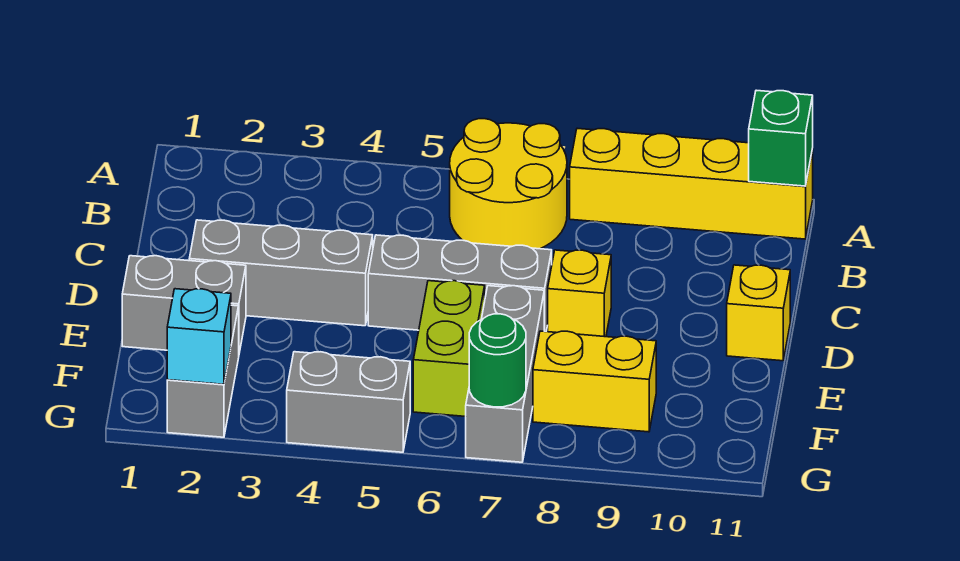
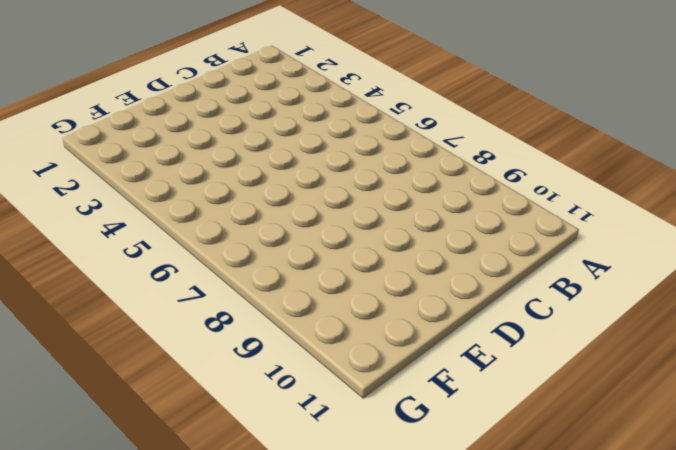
none -> yellow 2x2 round brick [450,119,567,249]
none -> yellow 1x4 brick [570,128,813,239]
none -> grey 1x3 brick [189,220,373,326]

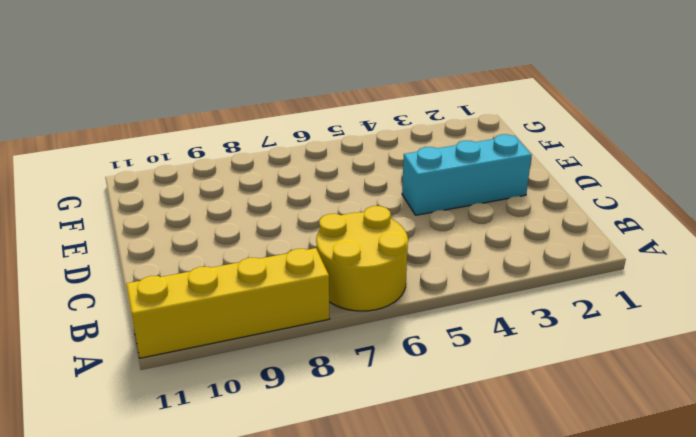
cyan 1x3 brick [402,134,532,215] -> grey 1x3 brick [189,220,373,326]
none -> grey 1x3 brick [368,235,552,332]
none -> yellow 1x1 brick [548,250,611,337]
none -> yellow 1x1 brick [727,265,790,361]

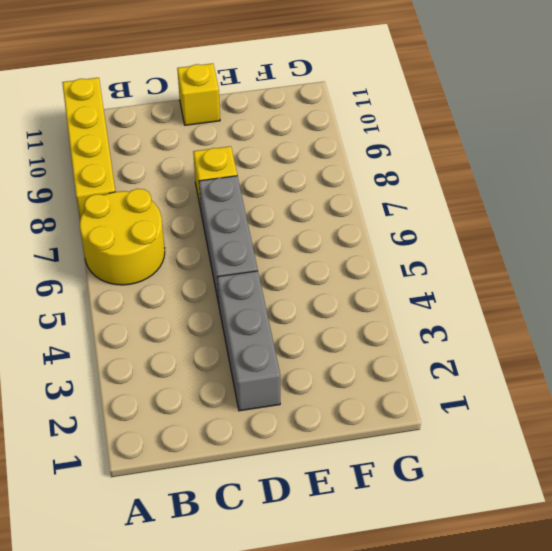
none -> grey 1x2 brick [122,256,246,353]
none -> lime 1x2 brick [413,281,485,417]
none -> grey 1x3 brick [466,286,544,462]

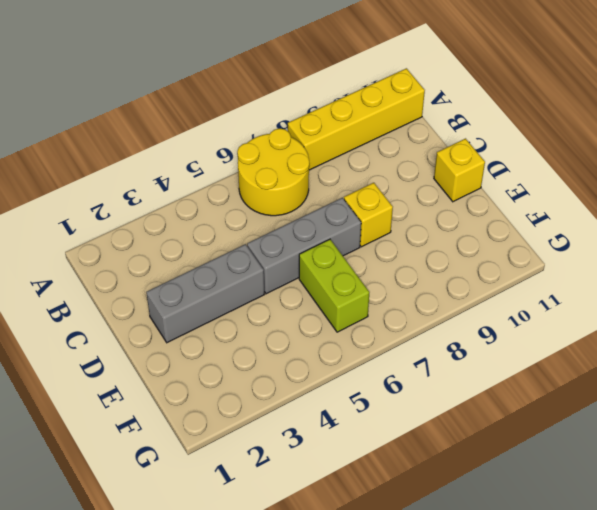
none -> grey 1x2 brick [122,256,246,353]
none -> grey 1x3 brick [466,286,544,462]
none -> grey 1x2 brick [167,305,239,437]

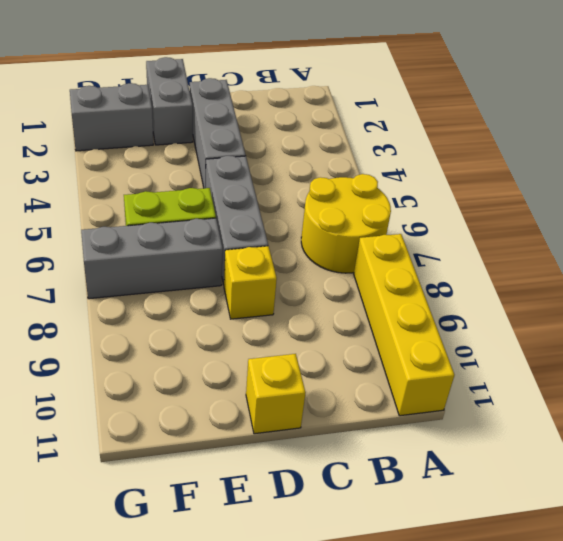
none -> yellow 1x2 brick [533,331,656,432]
none -> grey 1x2 brick [287,352,410,452]
none -> green 1x1 brick [749,90,813,186]

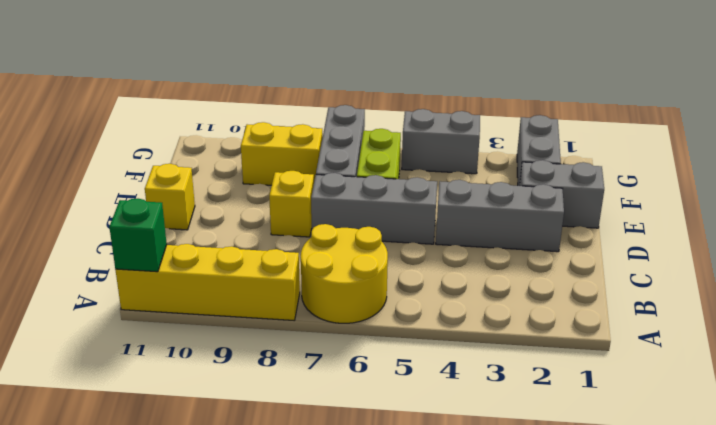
none -> cyan 1x1 brick [167,289,231,384]
none -> green 1x1 round brick [469,314,526,407]

